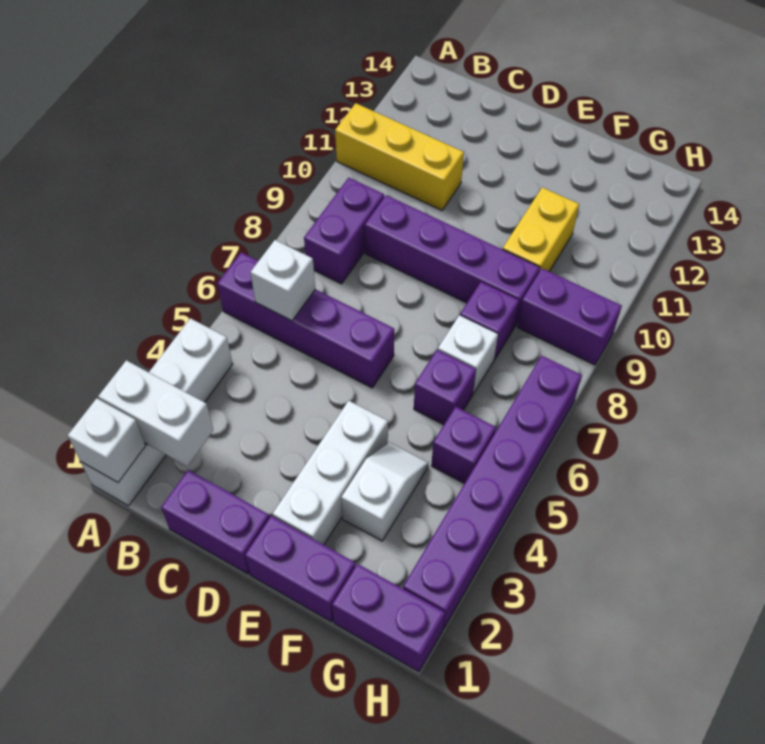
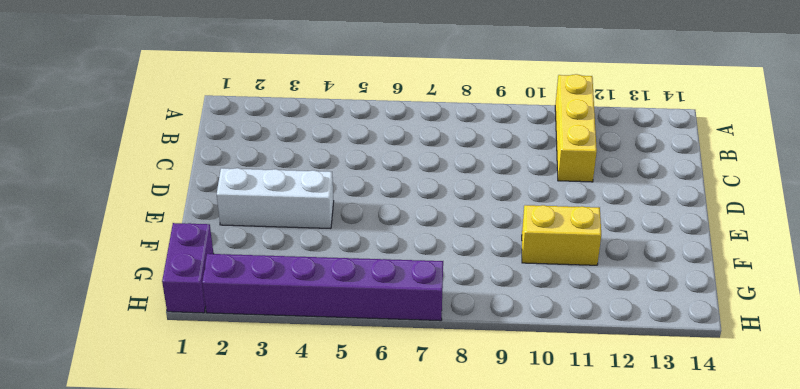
none -> white 1x4 brick [81,318,233,506]
none -> purple 1x4 brick [217,252,394,388]
none -> purple 1x2 brick [304,178,384,284]

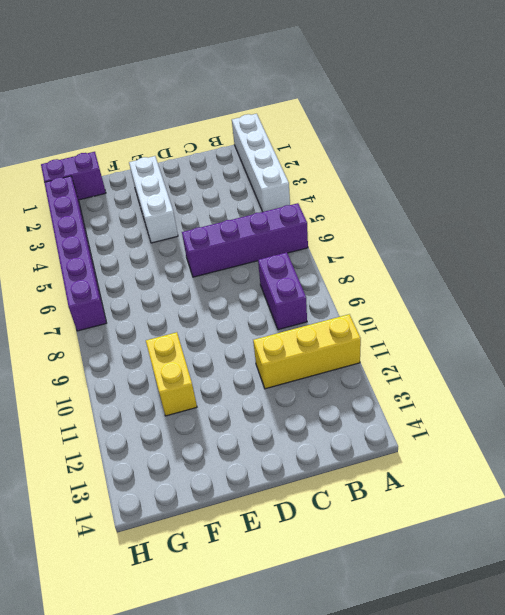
none -> purple 1x2 brick [161,470,270,574]
none -> purple 1x4 brick [365,195,540,326]
none -> purple 1x2 brick [245,516,355,622]

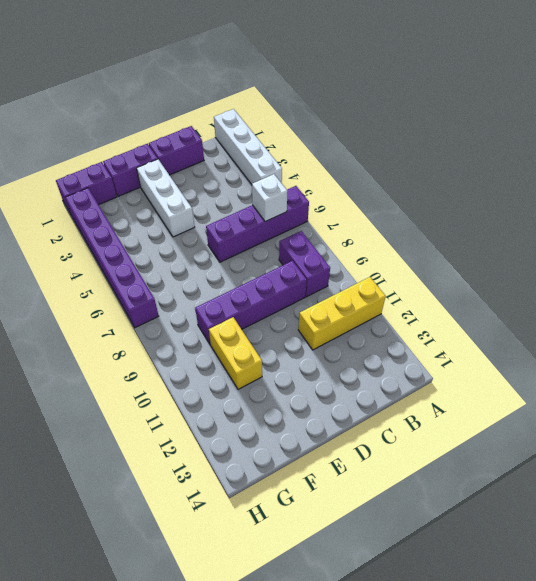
none -> white 1x2 slope [341,442,429,541]
none -> purple 1x1 brick [414,350,476,425]
none -> white 1x1 brick [438,315,498,394]

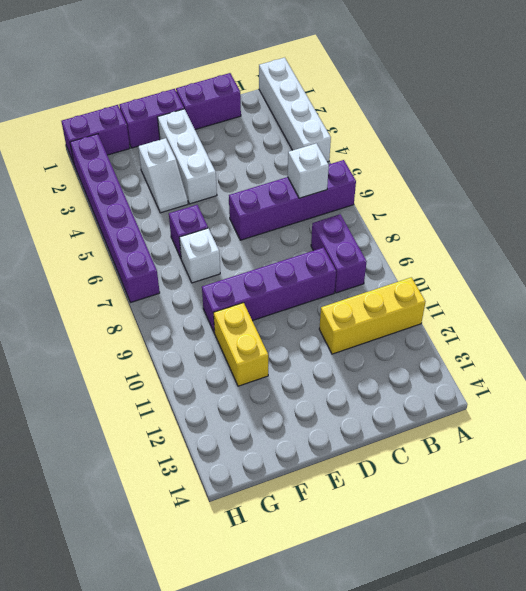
none -> purple 1x1 brick [460,282,519,360]
none -> purple 1x1 brick [431,407,496,484]
none -> purple 1x2 brick [517,268,622,365]

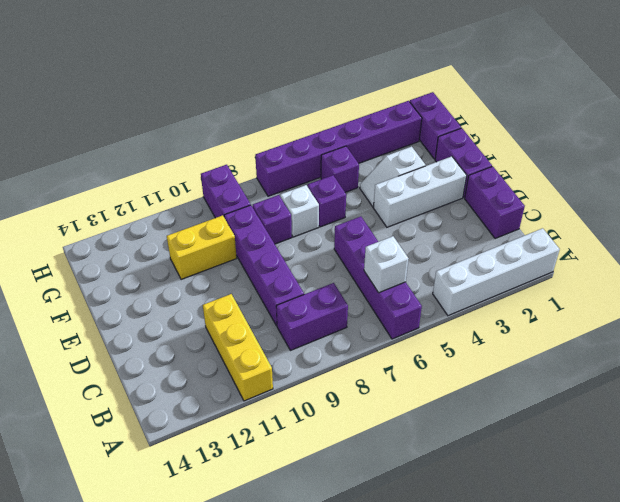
none -> white 1x1 brick [68,398,146,482]
none -> white 1x2 brick [98,360,213,466]

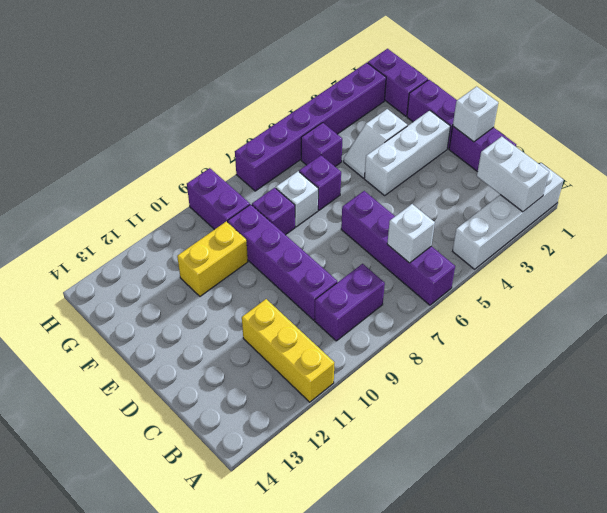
white 1x1 brick [453,86,498,142] -> white 1x1 brick moved to [68,398,146,482]

